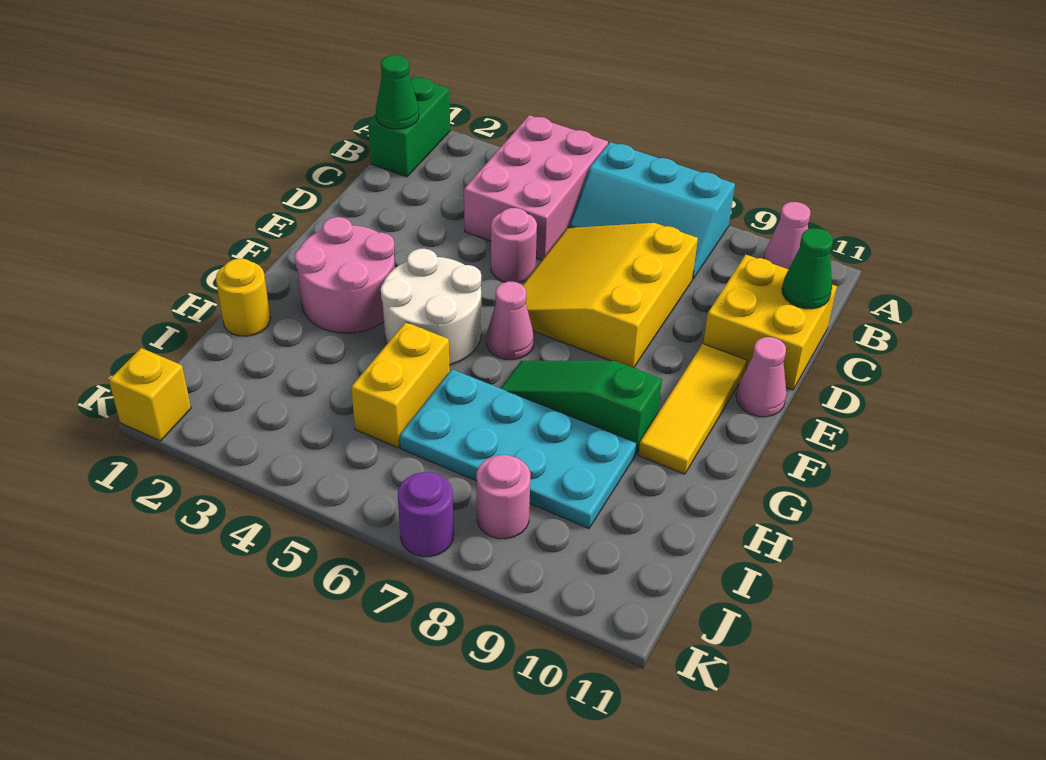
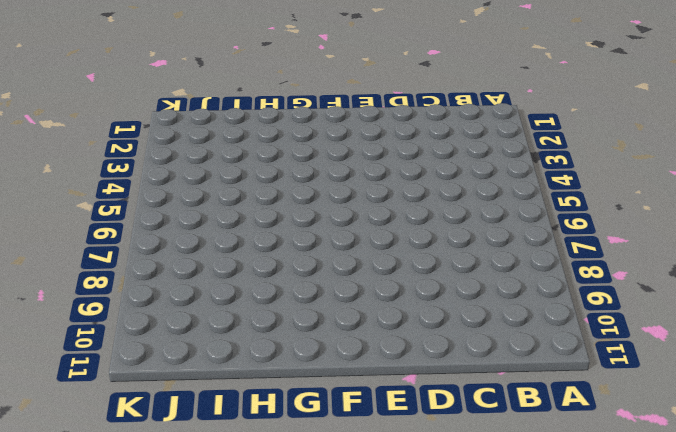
none -> green 1x2 brick [368,77,450,177]
none -> pink 2x3 brick [464,115,608,260]
none -> cyan 2x3 slope [568,142,735,279]

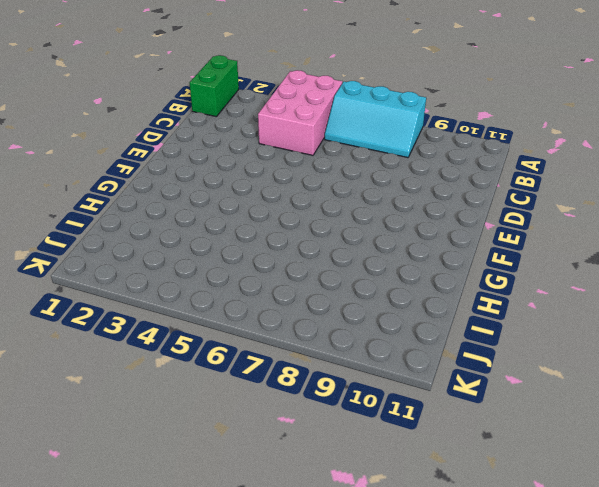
none -> pink 1x1 cone [764,202,810,269]
none -> yellow 3x3 slope [523,223,698,368]
none -> yellow 2x2 brick [703,255,837,390]

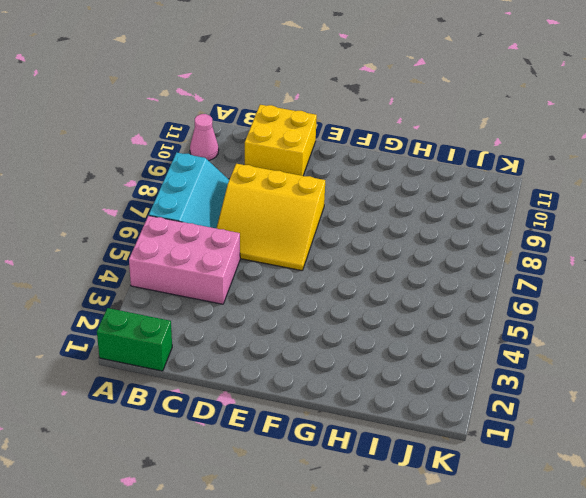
none -> pink 1x1 round brick [491,208,537,283]
none -> yellow 1x3 tile [638,344,747,474]
none -> pink 1x1 cone [736,337,786,417]

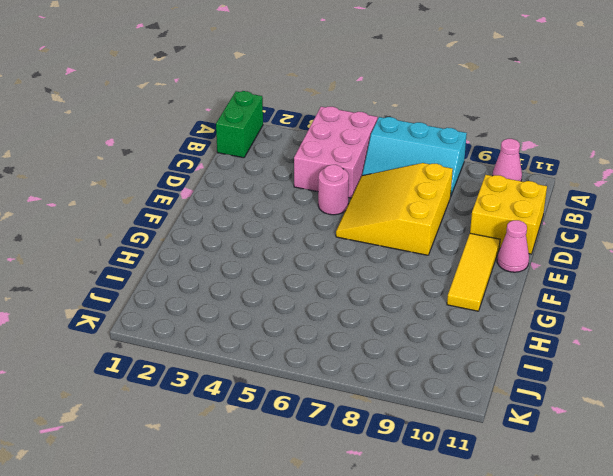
none -> pink 2x2 round brick [295,217,395,333]
none -> white 2x2 round brick [381,249,481,365]
none -> pink 1x1 cone [487,282,534,360]

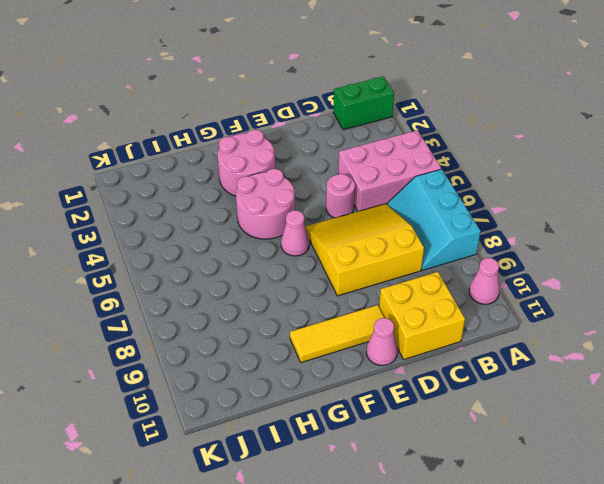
pink 2x2 round brick [236,169,295,239] -> white 2x2 round brick [381,249,481,365]
none -> green 1x3 slope [501,361,662,455]
none -> yellow 1x1 round brick [216,259,271,336]
none -> yellow 1x2 brick [351,322,450,448]

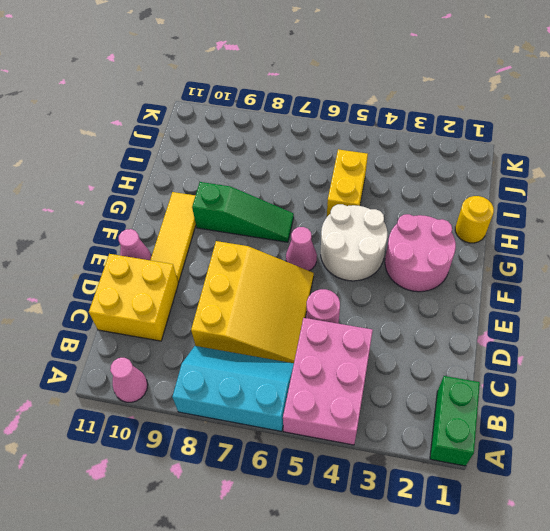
none -> cyan 2x4 plate [400,369,636,528]
none -> pink 1x1 round brick [476,455,530,539]
none -> yellow 1x1 brick [109,348,191,441]

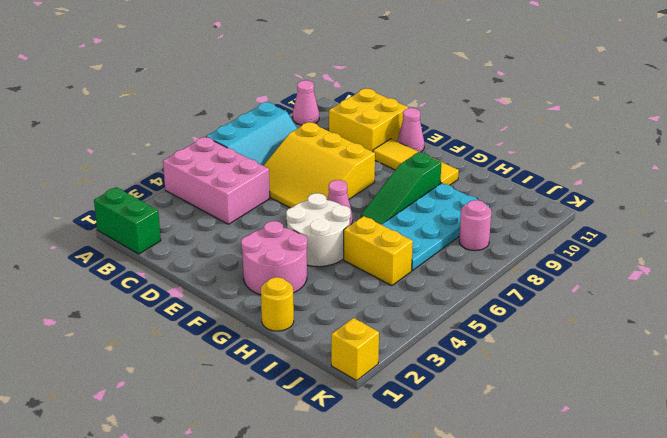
none -> pink 1x1 round brick [491,208,537,283]
none -> purple 1x1 round brick [398,472,454,557]
none -> green 1x1 cone [376,55,419,129]

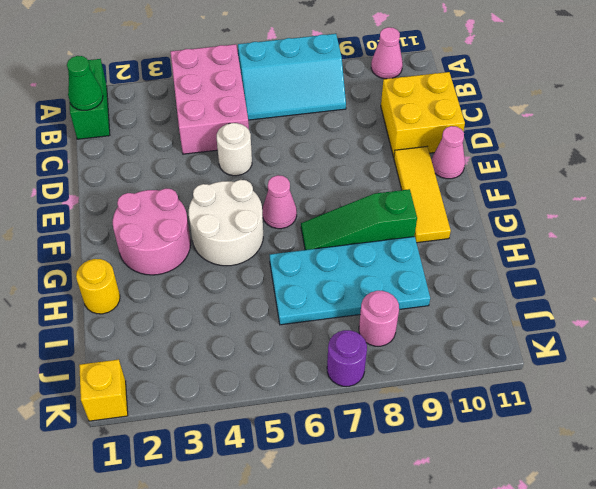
white 1x1 round brick [217,123,252,176] -> pink 1x1 round brick [491,208,537,283]
none -> yellow 3x3 slope [523,223,698,368]
none -> yellow 1x2 brick [351,322,450,448]
none -> green 1x1 cone [782,228,833,309]

